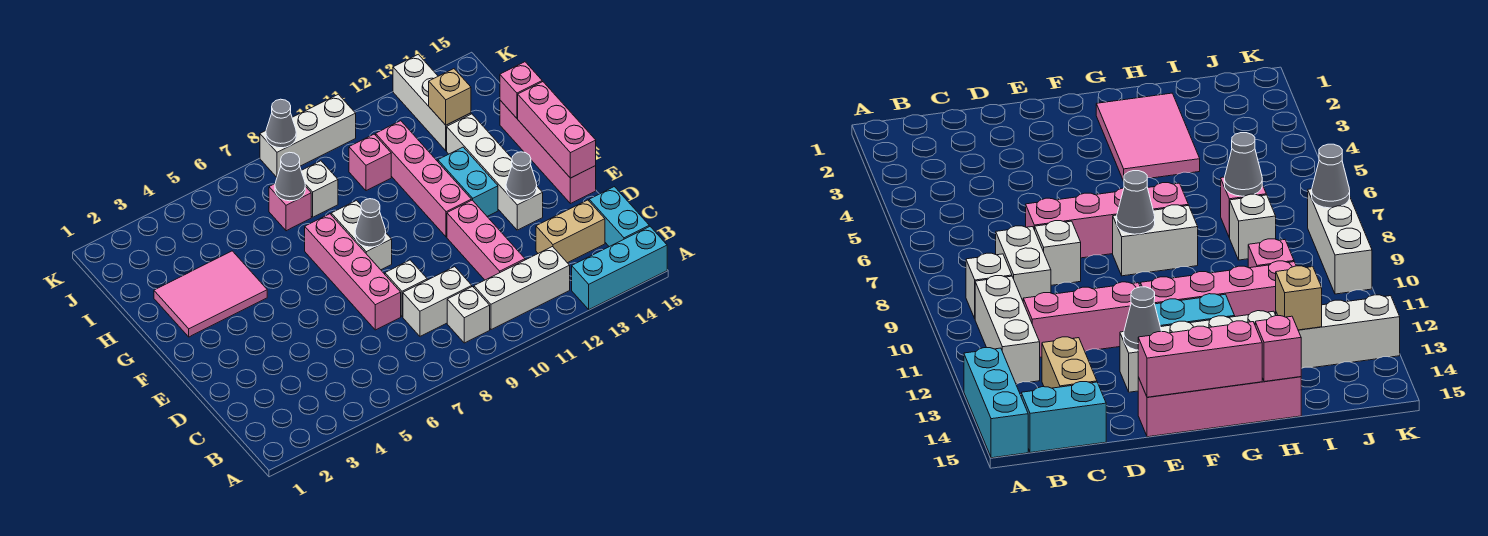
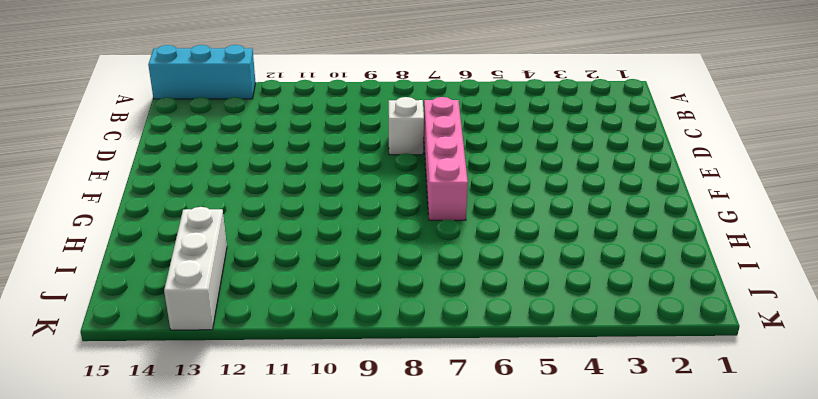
none -> white 1x1 brick [447,287,490,343]
none -> white 1x3 brick [474,247,570,330]
none -> cyan 1x2 brick [589,187,649,247]

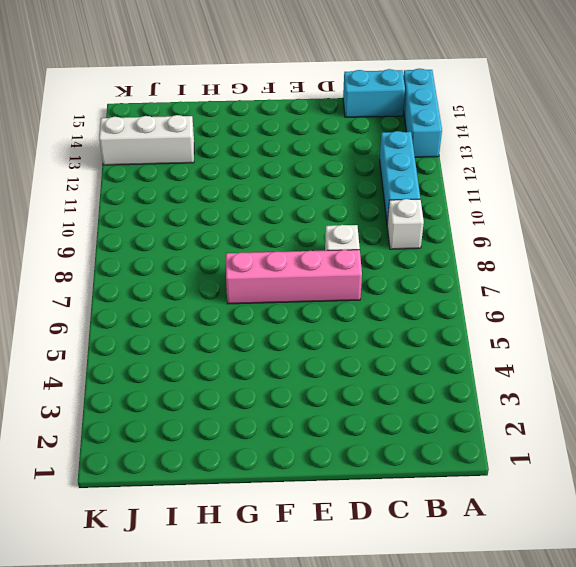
cyan 1x3 brick [380,131,420,223] -> white 1x3 brick [474,247,570,330]
none -> white 1x2 brick [403,267,472,336]
none -> pink 1x3 brick [447,200,525,280]
none -> tan 1x2 brick [536,200,605,263]

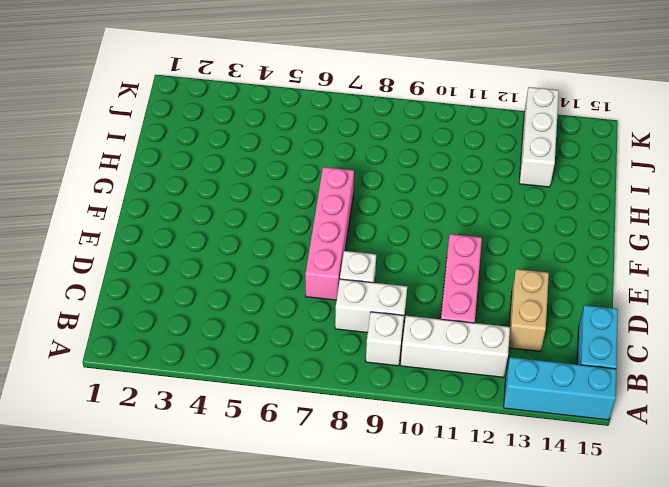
tan 1x2 brick [509,269,549,351] -> tan 1x2 brick turned to [536,200,605,263]
none -> white 1x4 brick [447,114,543,230]
none -> pink 1x4 brick [500,100,596,204]
none -> white 1x2 brick [331,200,392,270]

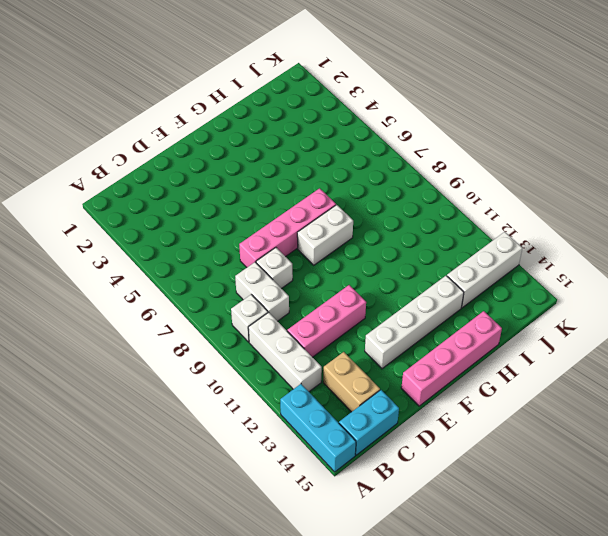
none -> pink 1x4 brick [376,121,471,237]
none -> cyan 1x2 brick [438,147,498,216]
none -> pink 2x3 tile [154,251,267,337]

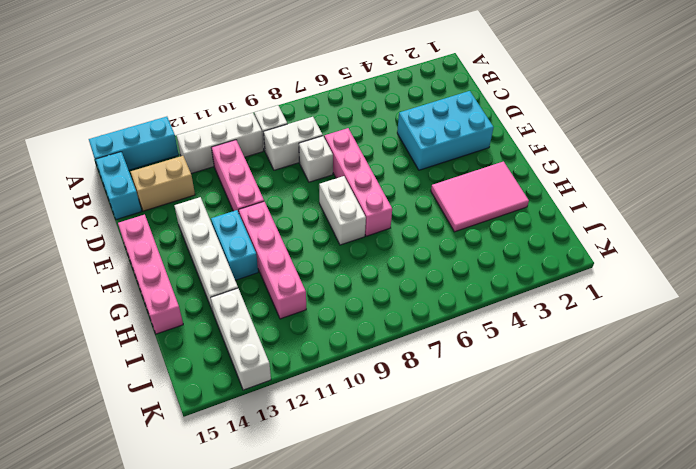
cyan 2x3 brick [397,91,494,170] -> none
none -> pink 1x1 brick [269,184,311,231]
none -> white 1x1 brick [301,161,338,217]
none -> pink 1x1 brick [349,134,391,191]

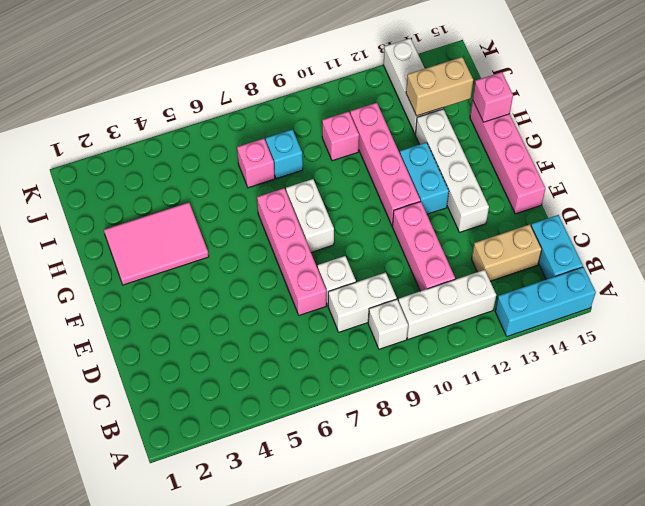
cyan 1x1 brick [266,130,303,179] -> white 1x1 brick [301,161,338,217]
tan 1x2 brick [406,57,473,116] -> tan 1x1 brick [429,69,471,125]
none -> white 1x3 brick [260,94,356,177]
none -> grey 1x1 cone [506,152,537,200]
none -> pink 1x3 brick [518,82,596,178]

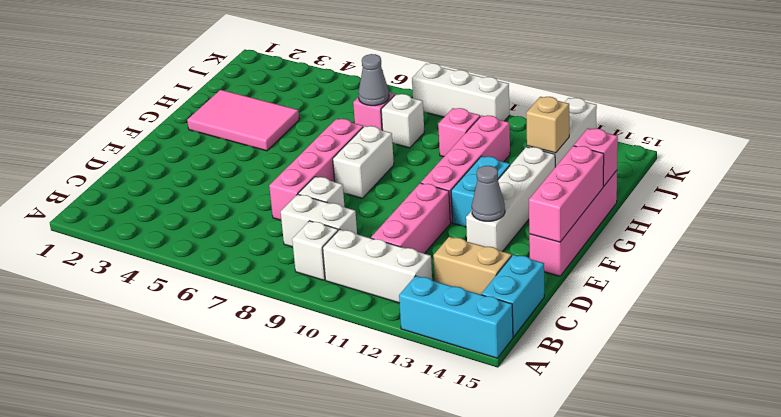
none -> grey 1x1 cone [355,199,386,247]
none -> grey 1x1 cone [266,99,296,148]

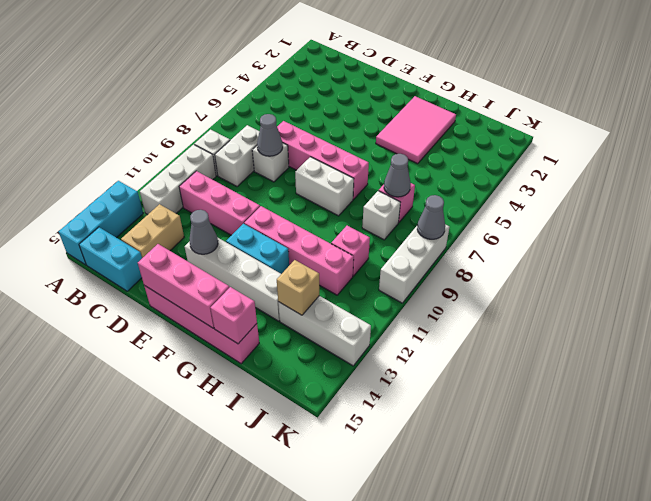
grey 1x1 cone [257,114,283,156] -> grey 1x1 cone moved to [355,199,386,247]

